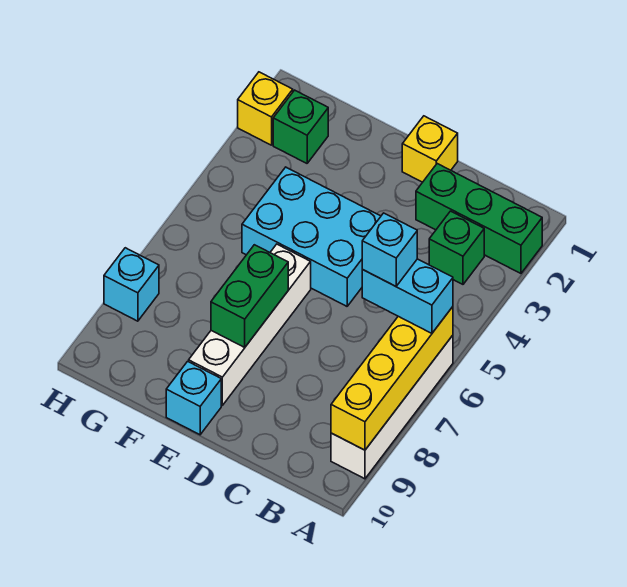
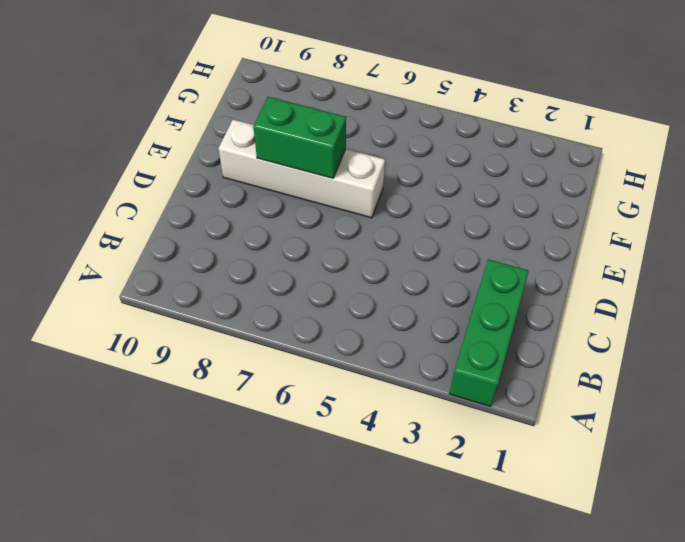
none -> white 1x4 brick [331,335,453,479]
none -> green 1x1 brick [429,211,484,284]
none -> yellow 1x1 brick [402,116,458,182]

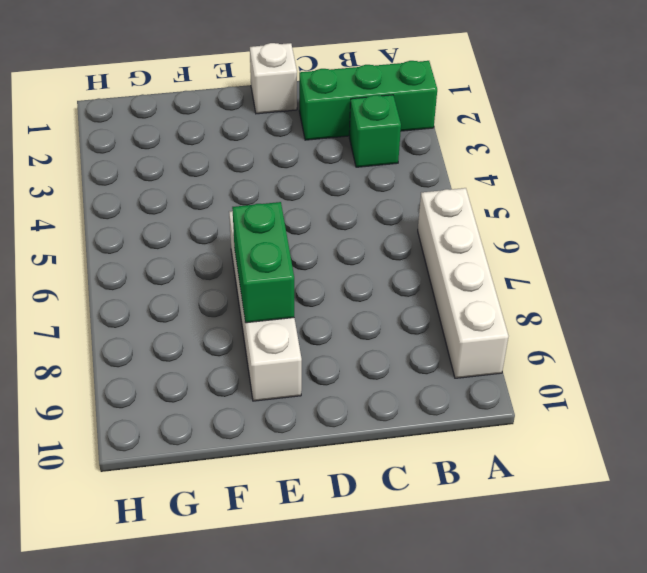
white 1x1 brick [250,43,297,114] -> yellow 1x1 brick [402,116,458,182]
none -> cyan 2x3 brick [242,167,381,306]
none -> cyan 1x1 brick [166,361,221,435]
none -> green 1x1 brick [273,90,328,163]

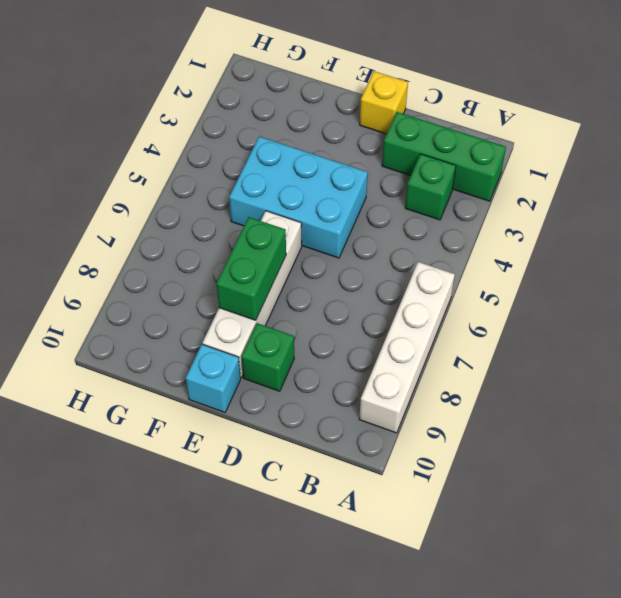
green 1x1 brick [242,323,294,391] -> green 1x1 brick moved to [273,90,328,163]
none -> yellow 1x1 brick [238,72,293,145]
none -> cyan 1x1 brick [104,248,159,321]
none -> yellow 1x4 brick [331,307,453,450]

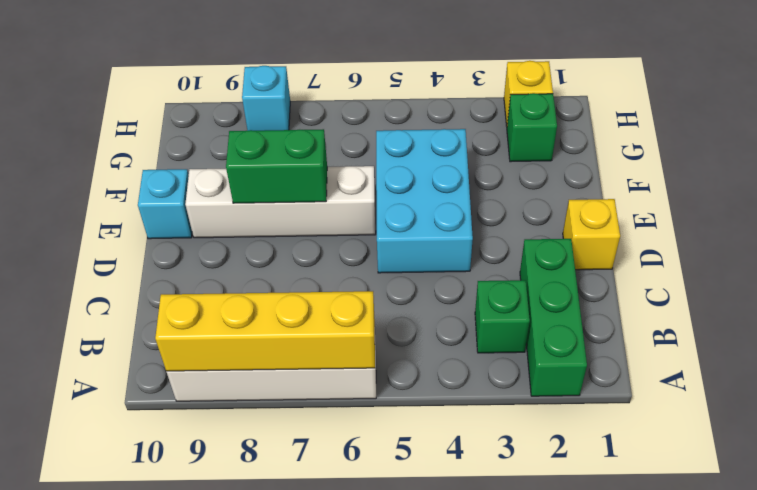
none -> cyan 1x2 brick [362,259,453,333]
none -> cyan 1x1 brick [362,213,417,286]

